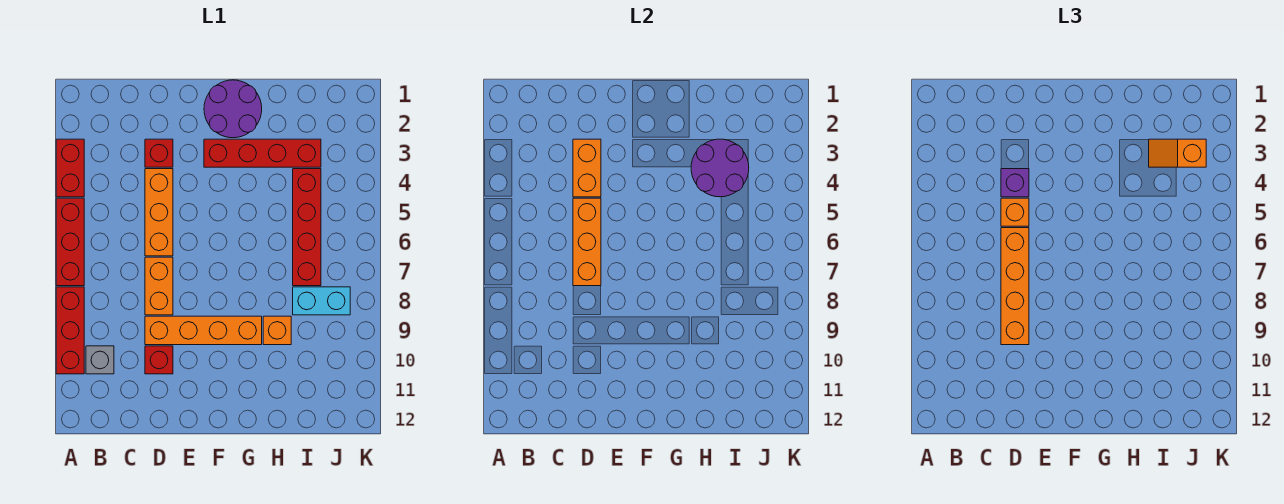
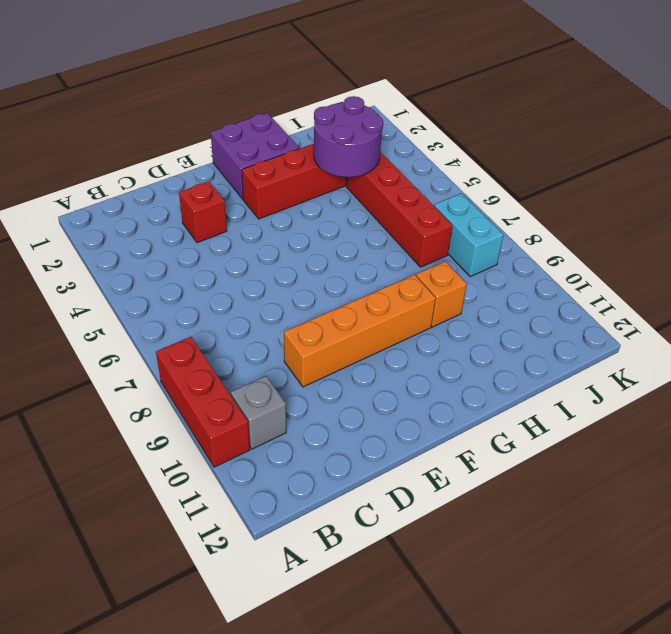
purple 2x2 brick [211,113,299,199] -> purple 2x2 round brick [204,80,262,138]
cyan 1x2 brick [434,193,503,277] -> cyan 1x2 brick turned to [293,287,350,315]
none -> red 1x2 brick [56,139,84,197]
none -> red 1x3 brick [56,198,84,286]
none -> orange 1x3 brick [145,169,173,256]

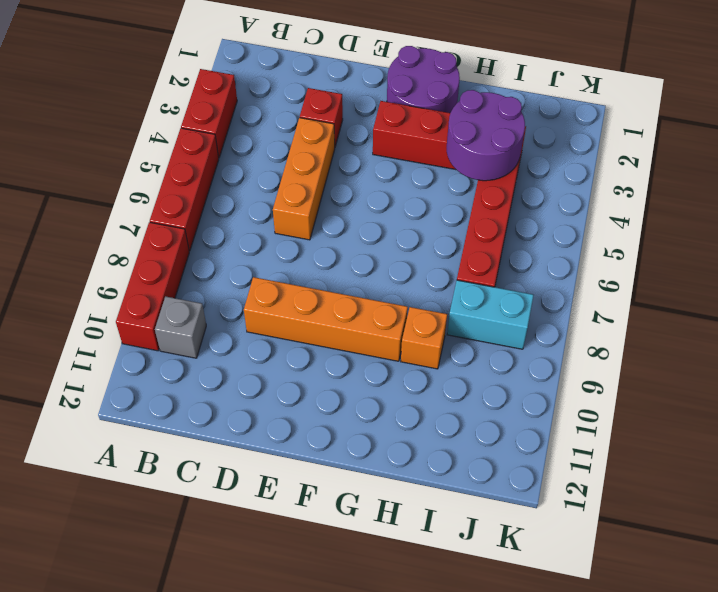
none -> orange 1x2 brick [145,257,173,315]
none -> red 1x1 brick [145,346,173,374]
none -> orange 1x2 brick [573,139,601,197]

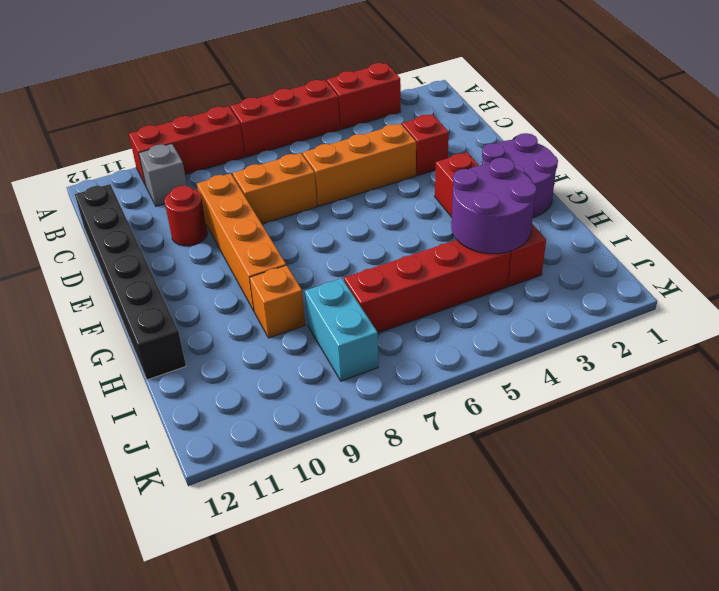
black 1x6 brick [75,184,186,380] -> none
red 1x1 round brick [164,186,208,246] -> red 1x1 brick [145,346,173,374]
none -> orange 1x2 brick [573,139,601,197]
none -> orange 1x3 brick [573,198,601,286]
none -> purple 1x1 brick [1001,169,1029,197]

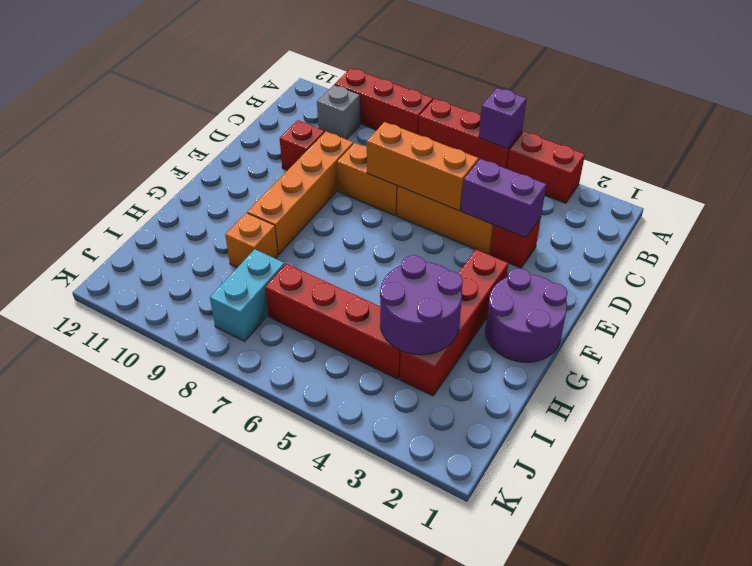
purple 1x1 brick [479,88,527,149] -> purple 1x1 brick moved to [1001,169,1029,197]
purple 1x2 brick [461,159,546,238] -> orange 1x2 brick [573,139,601,197]
none -> orange 1x1 brick [1001,198,1029,226]
none -> orange 1x4 brick [1001,228,1029,345]
none -> orange 1x2 slope [1149,139,1206,167]

